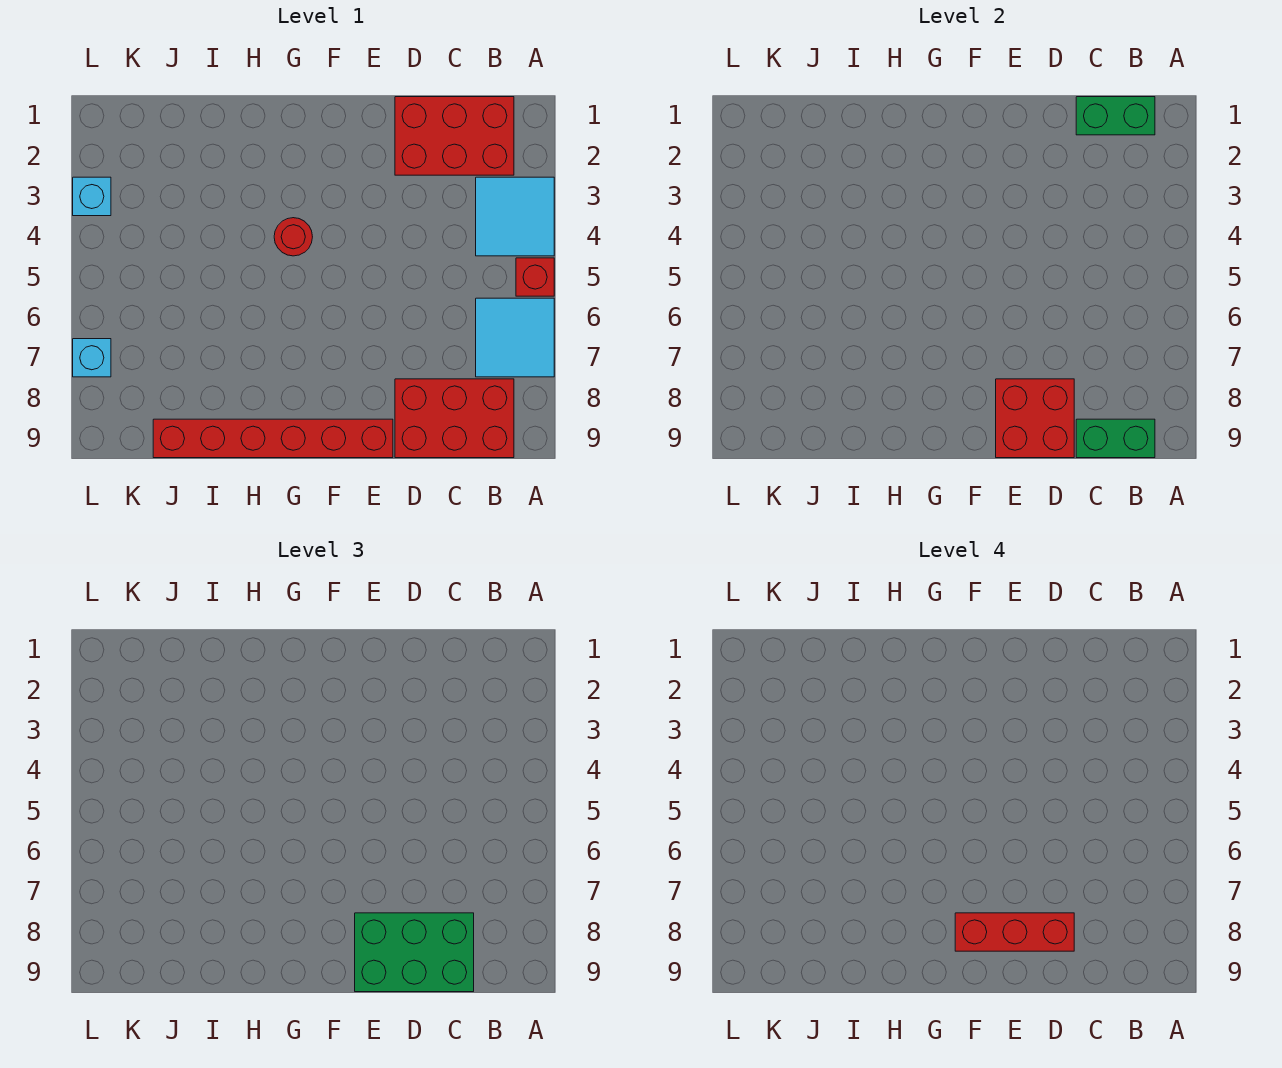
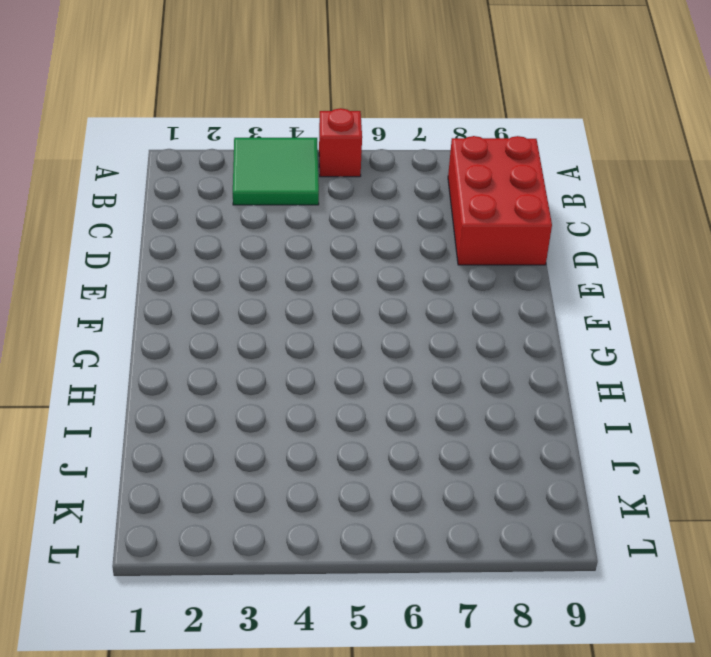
green 2x2 tile [233,138,319,205] -> cyan 2x2 tile [476,177,554,256]
none -> cyan 2x2 tile [476,298,554,377]
none -> red 2x3 brick [395,97,514,175]
none -> red 1x6 brick [153,419,393,458]

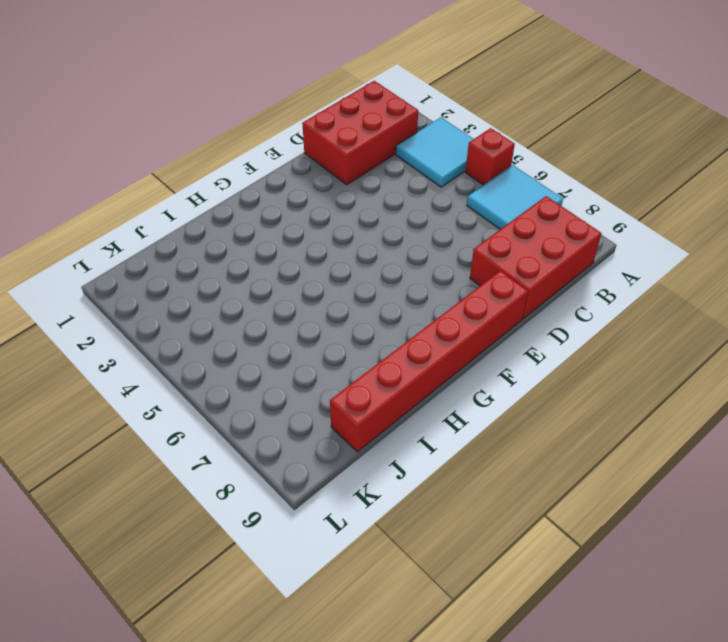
none -> red 1x1 round brick [274,218,312,256]
none -> cyan 1x1 brick [73,177,111,216]
none -> cyan 1x1 brick [73,339,111,377]

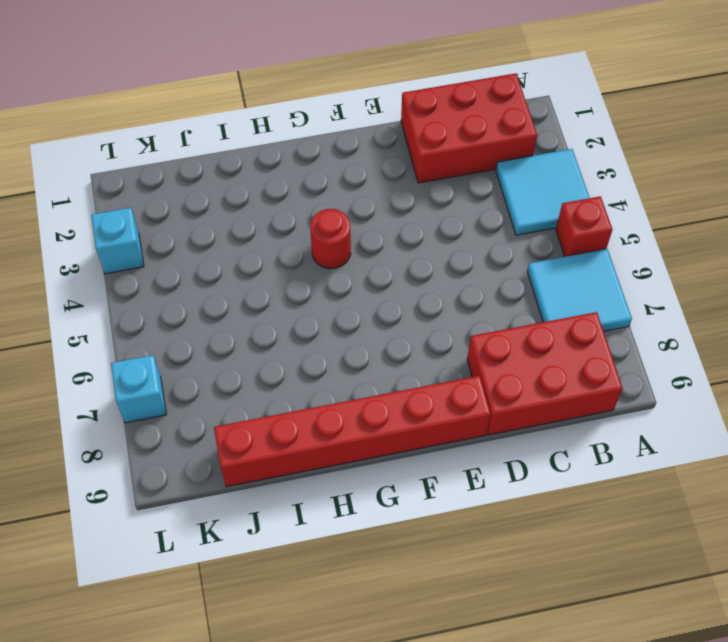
none -> green 1x2 brick [1076,97,1155,135]
none -> green 1x2 brick [1076,419,1155,458]
none -> red 2x2 brick [996,379,1074,458]

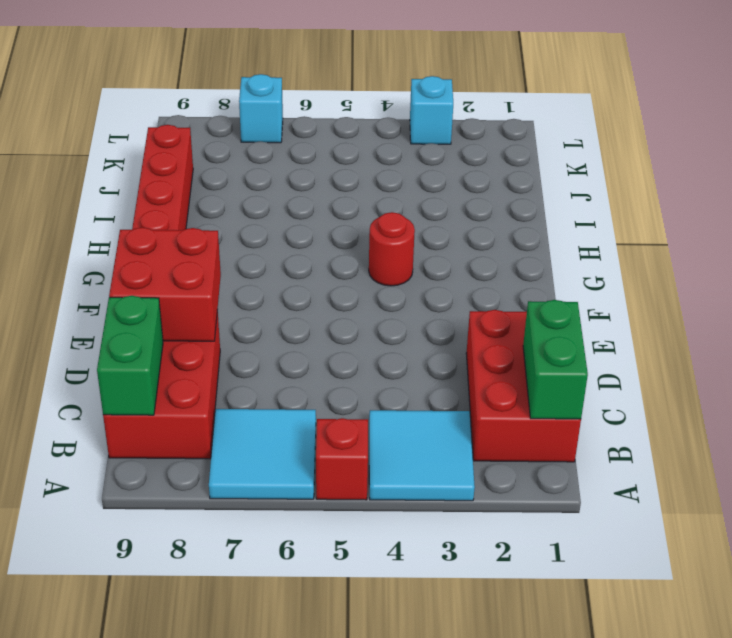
none -> green 2x3 brick [355,913,474,992]
none -> red 1x3 brick [955,913,1074,951]

